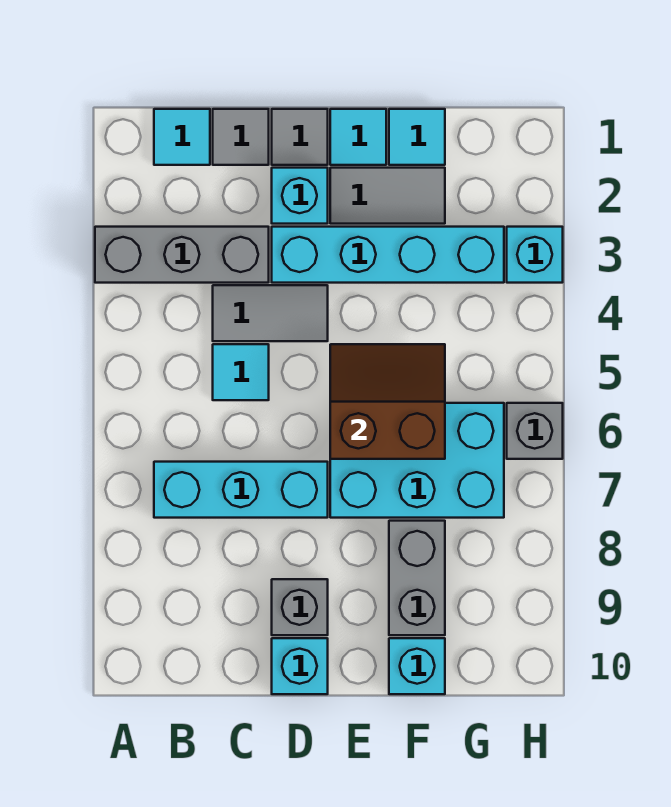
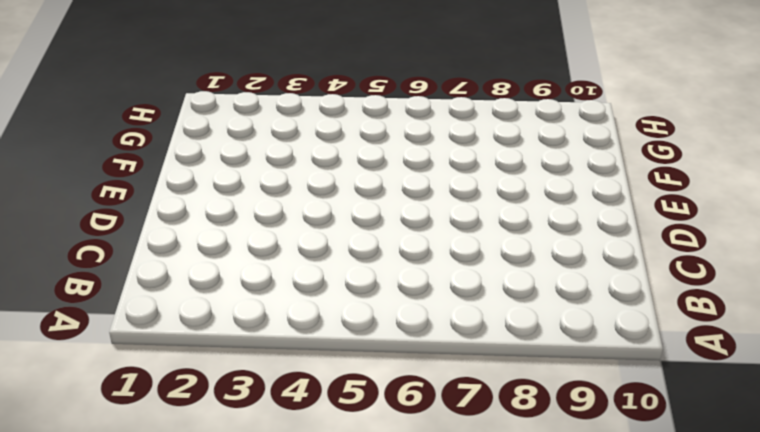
none -> grey 1x3 brick [95,227,269,283]
none -> cyan 1x1 tile [154,109,210,165]
none -> cyan 1x3 brick [154,462,328,518]

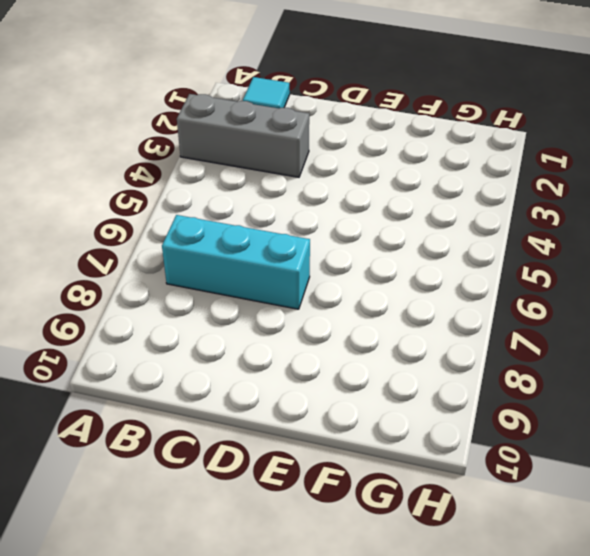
none -> grey 1x1 tile [213,109,269,165]
none -> grey 1x2 tile [213,285,328,341]
none -> cyan 1x1 tile [213,344,269,400]

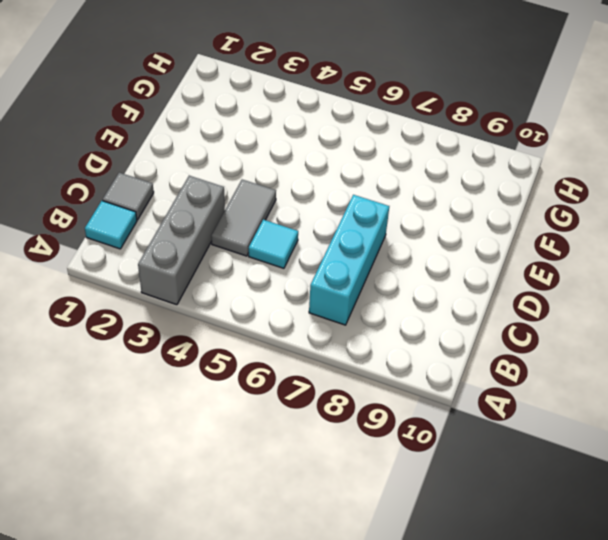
none -> grey 1x1 tile [272,109,328,165]
none -> cyan 1x1 brick [272,168,328,224]
none -> cyan 1x4 brick [272,227,504,283]

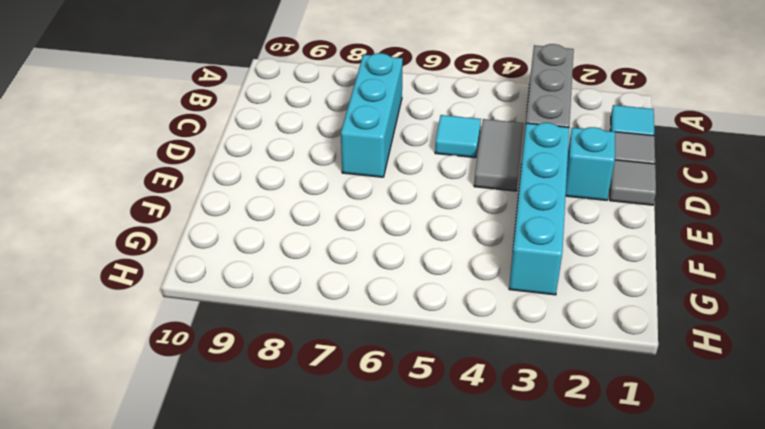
none -> grey 1x1 brick [272,579,328,635]
none -> cyan 1x1 brick [272,638,328,694]
none -> cyan 1x1 tile [330,109,386,165]

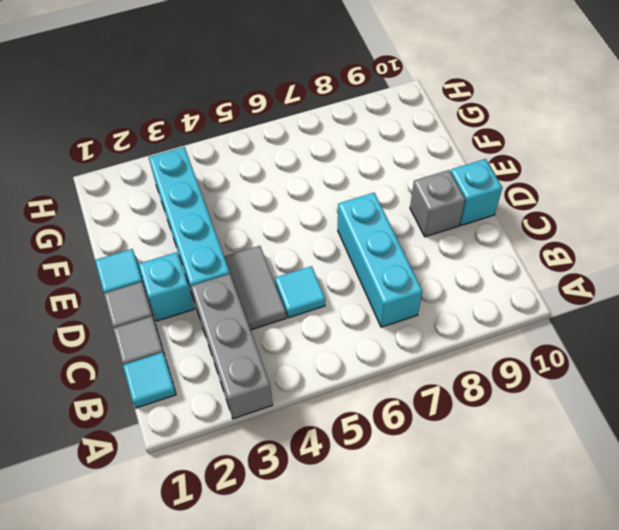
none -> grey 1x2 tile [330,168,445,224]
none -> cyan 2x3 brick [330,403,504,518]
none -> cyan 1x1 tile [389,109,445,165]

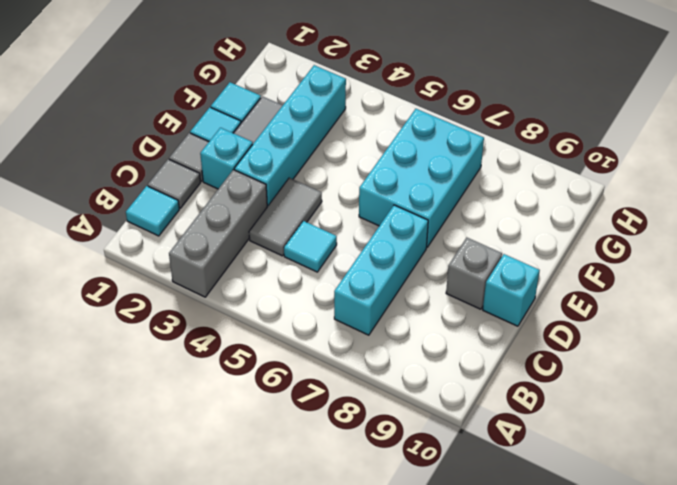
none -> grey 1x2 brick [389,521,445,635]
none -> cyan 1x1 brick [389,638,445,694]
none -> cyan 1x1 brick [507,227,563,283]

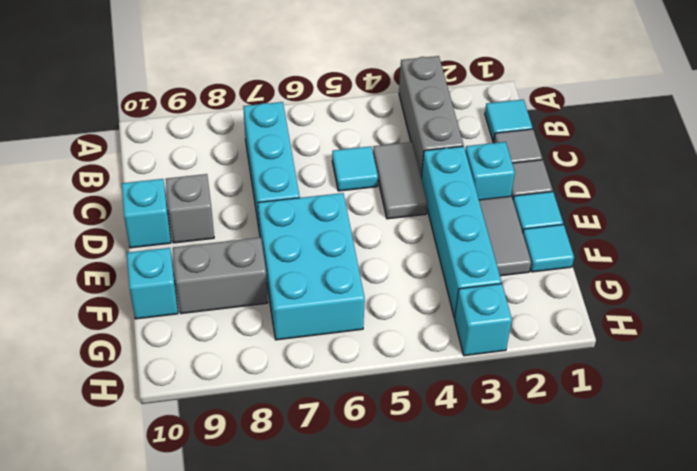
none -> grey 1x1 brick [507,403,563,459]
none -> brown 2x2 slope [330,344,445,459]

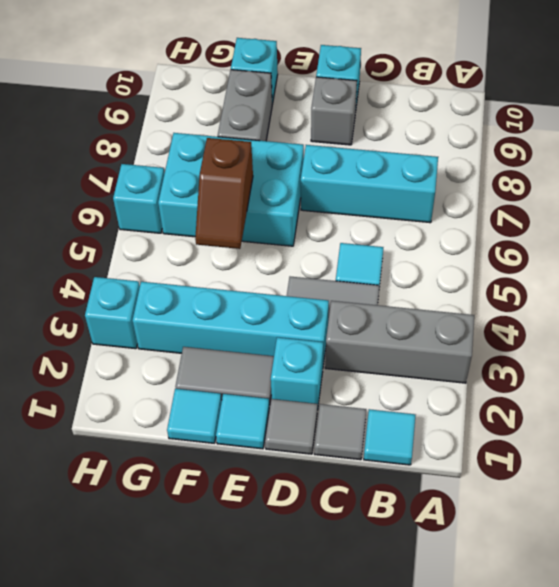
brown 1x2 slope [195,138,253,249] -> brown 2x2 slope [330,344,445,459]
cyan 1x1 brick [113,164,164,233] -> grey 1x1 brick [507,403,563,459]

